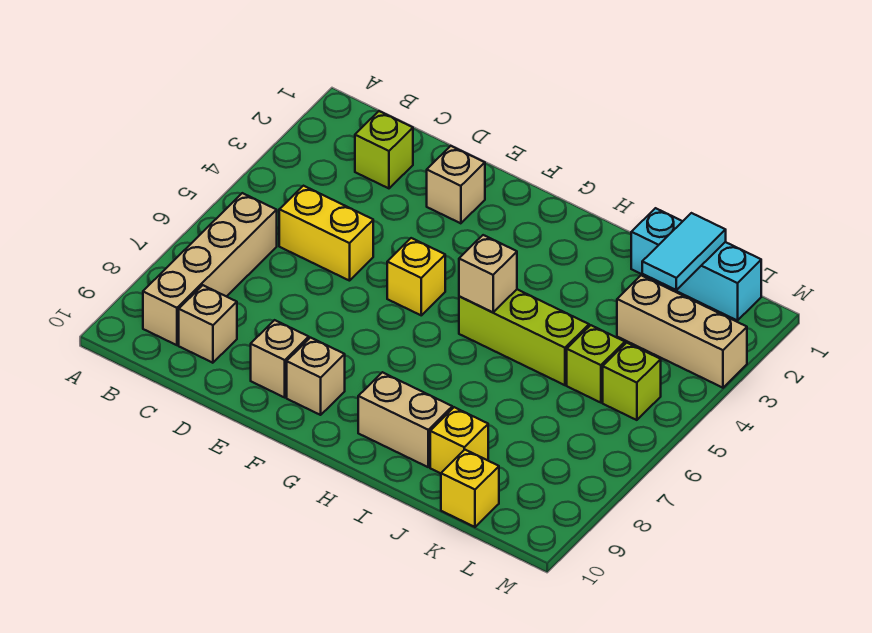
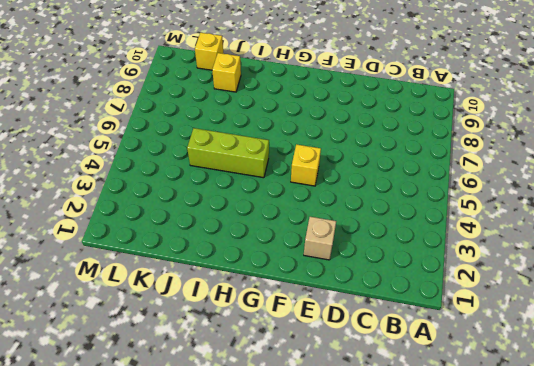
none -> tan 1x4 brick [143,193,277,345]
none -> lime 1x1 brick [355,111,413,188]
none -> yellow 1x2 brick [279,186,373,281]

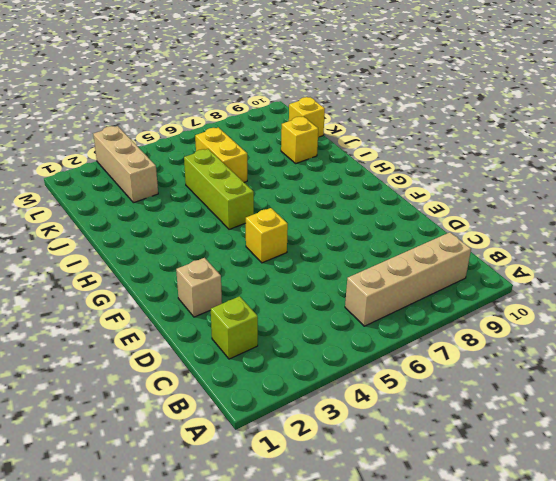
yellow 1x2 brick [195,127,247,182] -> yellow 1x2 brick moved to [279,186,373,281]
none -> tan 1x1 brick [179,285,237,363]
none -> tan 1x1 brick [251,320,309,397]
none -> tan 1x1 brick [287,338,345,415]

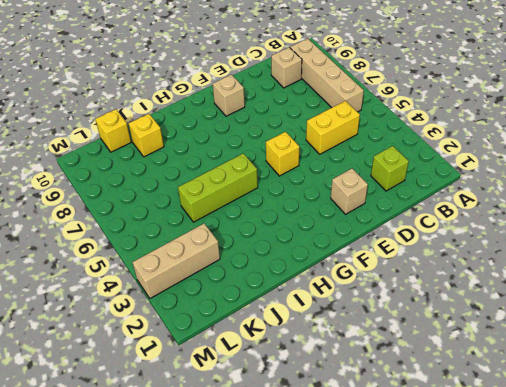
none -> tan 1x1 brick [251,320,309,397]
none -> tan 1x2 brick [358,372,452,467]
none -> cyan 1x3 brick [631,208,761,321]

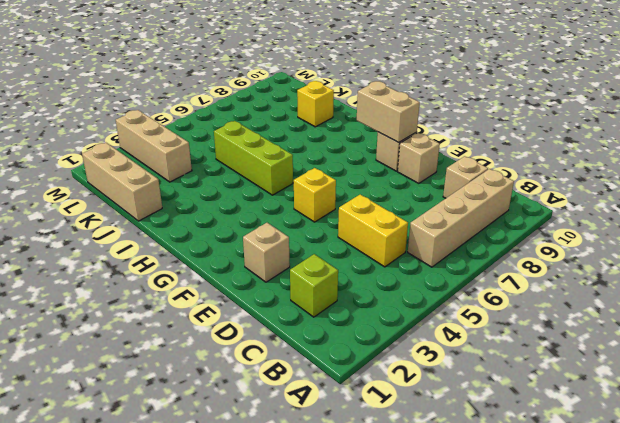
tan 1x2 brick [357,81,420,142] -> tan 1x2 brick moved to [358,372,452,467]
tan 1x3 brick [82,143,162,221] -> cyan 1x3 brick [631,208,761,321]
none -> lime 1x1 brick [567,325,625,403]
none -> yellow 1x1 brick [441,450,499,527]
none -> lime 1x1 brick [603,343,661,420]

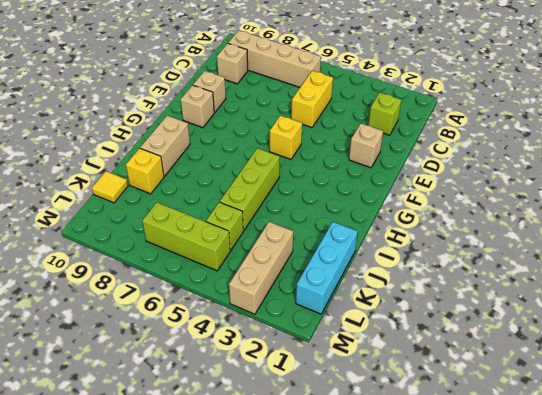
yellow 1x1 tile [92,171,128,203] -> yellow 1x1 brick [441,450,499,527]
lime 1x3 brick [142,202,230,271] -> lime 1x1 brick [603,343,661,420]
none -> tan 1x1 brick [459,235,517,312]
none -> cyan 1x2 tile [642,213,726,290]

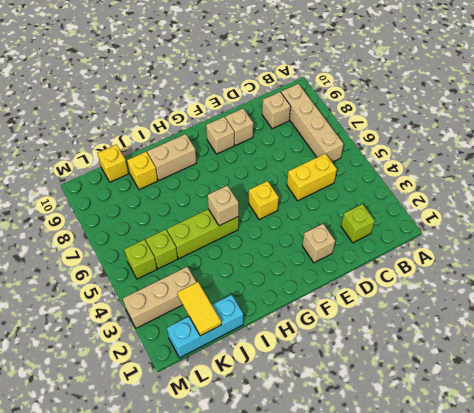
yellow 1x2 tile [177,282,221,336] -> cyan 1x2 tile [642,213,726,290]

